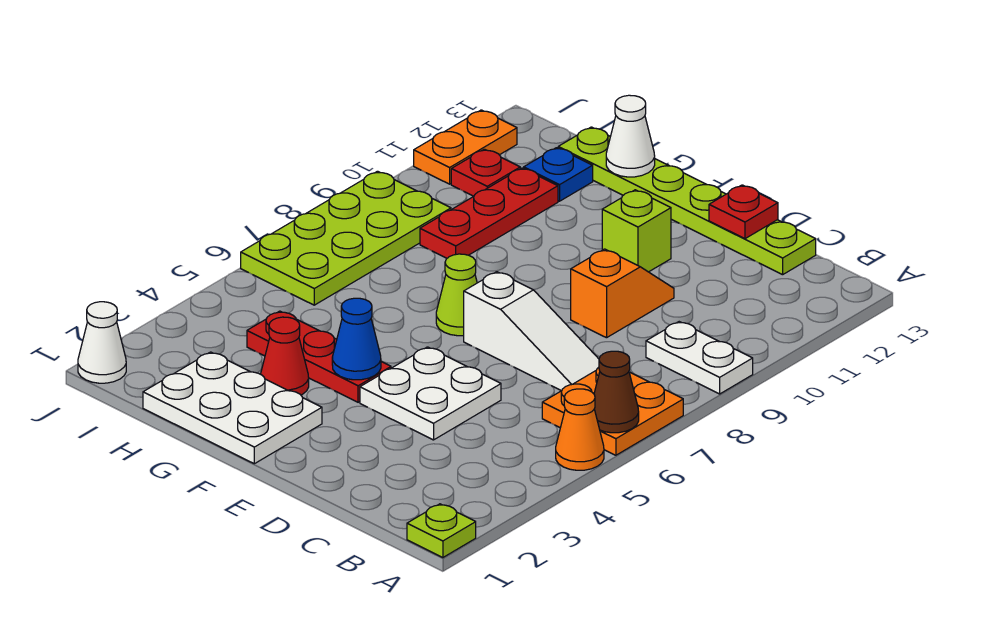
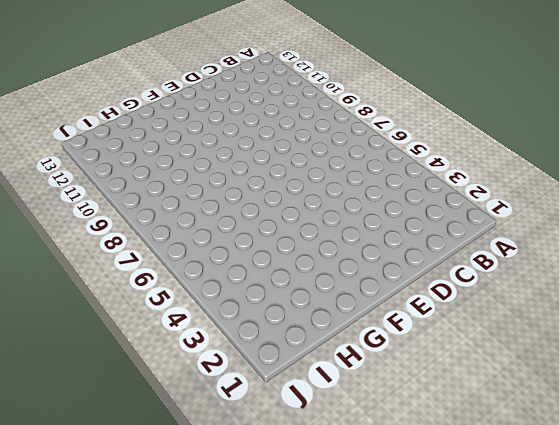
none -> lime 1x1 plate [407,504,476,558]
none -> orange 1x1 cone [556,389,604,470]
none -> orange 2x2 plate [542,367,683,455]

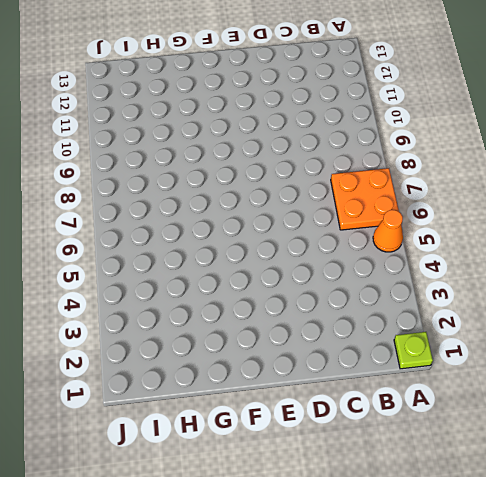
none -> white 1x2 plate [646,322,753,394]
none -> white 1x3 slope [464,272,599,391]
none -> lime 1x6 plate [558,127,816,275]

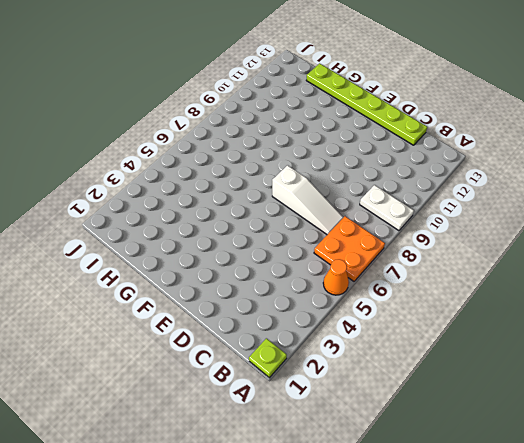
none -> white 2x2 plate [360,347,501,440]
none -> orange 1x2 slope [571,249,674,338]
none -> lime 1x1 brick [602,190,671,272]

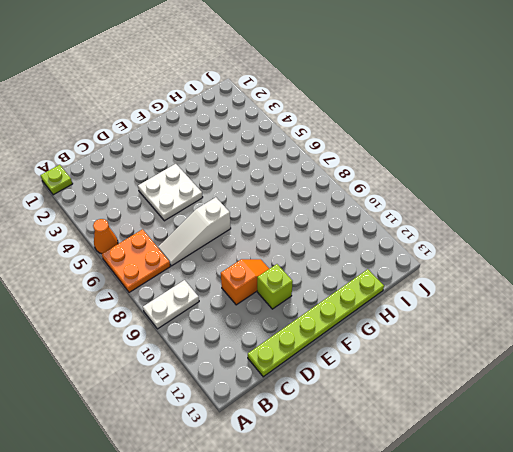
orange 1x2 slope [221,259,269,305] -> orange 1x2 slope turned to [571,249,674,338]
none -> white 2x3 plate [143,352,322,464]
none -> red 1x3 plate [247,311,391,402]
none -> lime 1x1 cone [436,254,477,336]

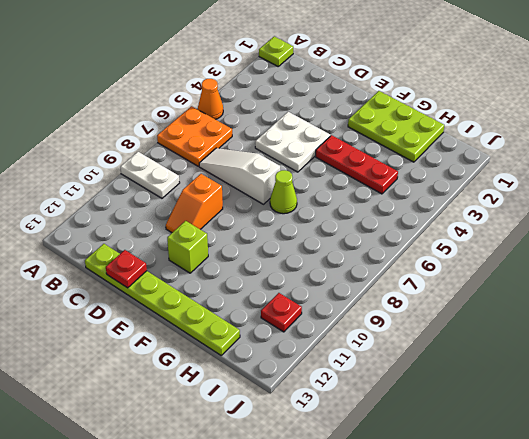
lime 2x3 plate [348,91,444,162] -> white 2x3 plate [143,352,322,464]
none -> red 1x1 cone [261,317,309,395]
none -> red 1x3 plate [420,168,558,258]
none -> blue 1x1 plate [524,148,593,201]

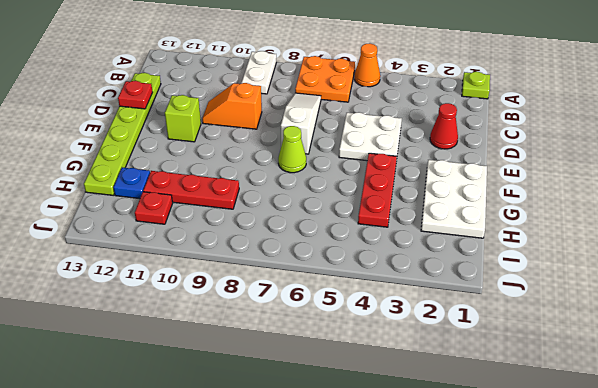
red 1x1 cone [430,103,458,149] -> red 1x1 cone moved to [261,317,309,395]
none -> lime 2x4 plate [241,171,451,305]
none -> white 1x1 cone [78,302,126,383]
none -> orange 1x2 plate [414,110,517,184]

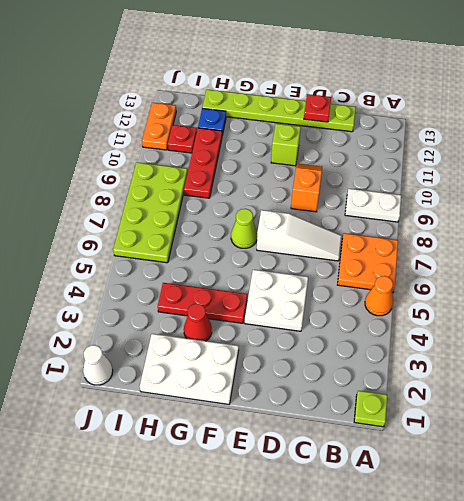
none -> brown 1x1 cone [594,351,639,433]
none -> blue 1x1 cone [332,298,381,380]
none -> white 1x1 cone [606,95,655,177]

